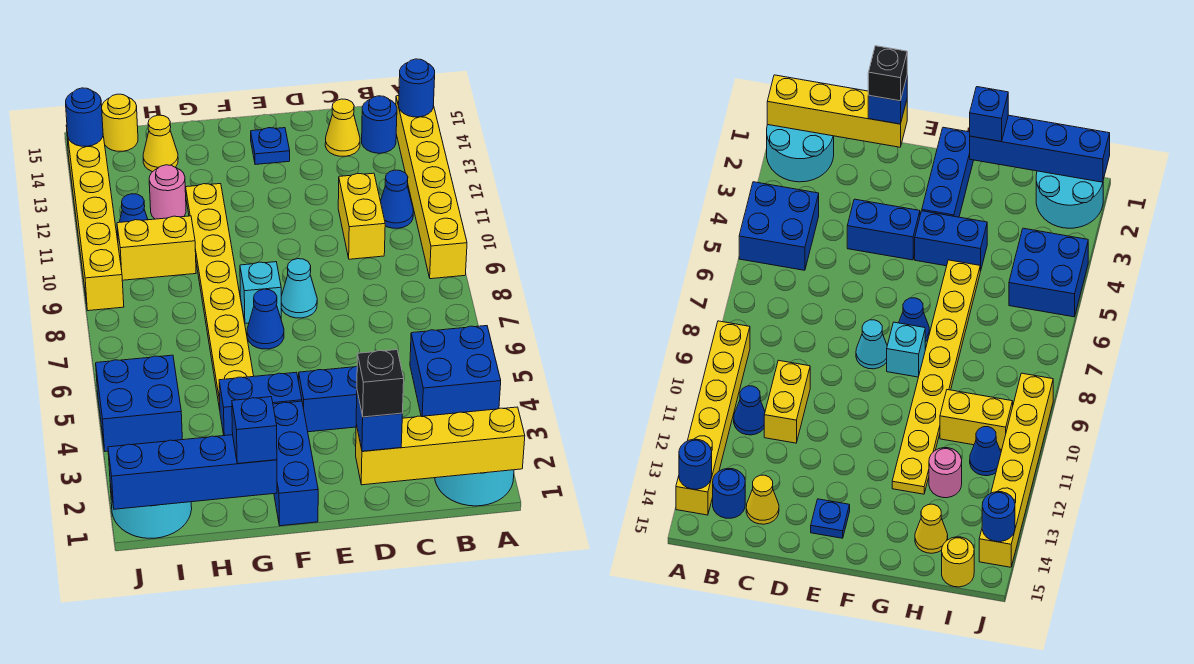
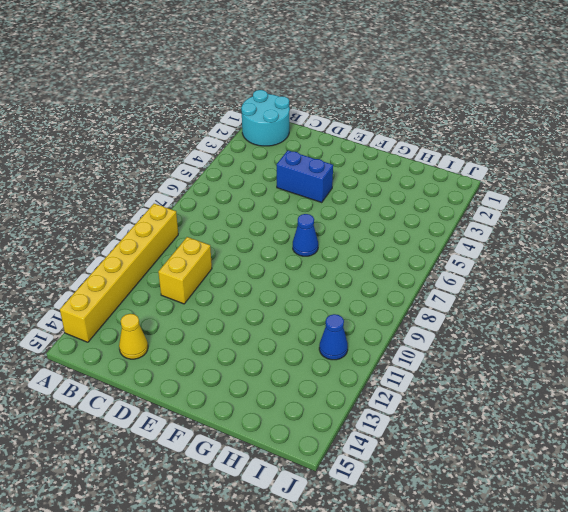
none -> blue 2x2 brick [410,326,501,416]
none -> blue 1x1 cone [380,170,413,228]
none -> blue 1x1 round brick [362,96,397,153]
none -> cyan 1x1 cone [281,259,317,318]

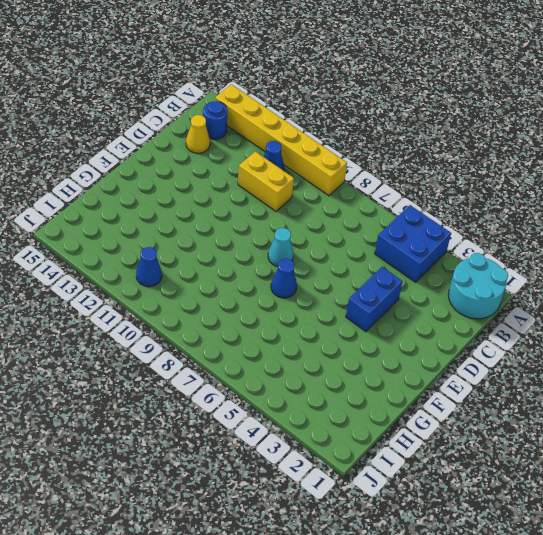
none -> blue 1x1 plate [251,128,290,165]
none -> blue 1x3 brick [273,401,318,526]
none -> blue 1x2 brick [219,372,302,436]
none -> cyan 1x1 brick [240,262,281,323]

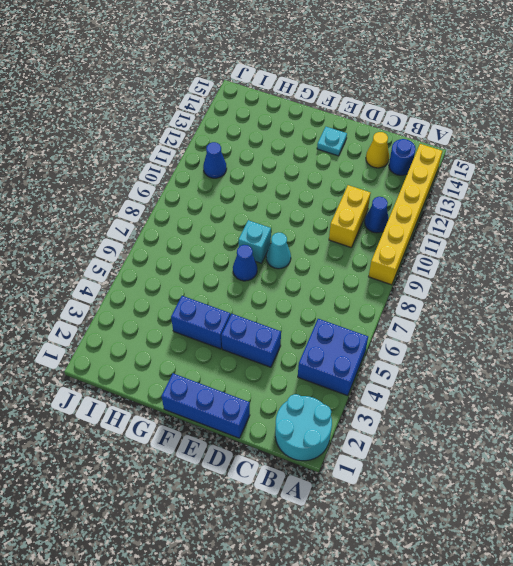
blue 1x3 brick [161,373,250,438] -> blue 1x3 brick turned to [273,401,318,526]
cyan 1x1 plate [317,127,347,156] -> blue 1x1 plate [251,128,290,165]
none -> yellow 1x8 plate [186,184,254,409]
none -> yellow 1x2 brick [117,216,196,280]
none -> pink 1x1 round brick [149,165,186,219]
none -> yellow 1x1 cone [143,115,178,172]

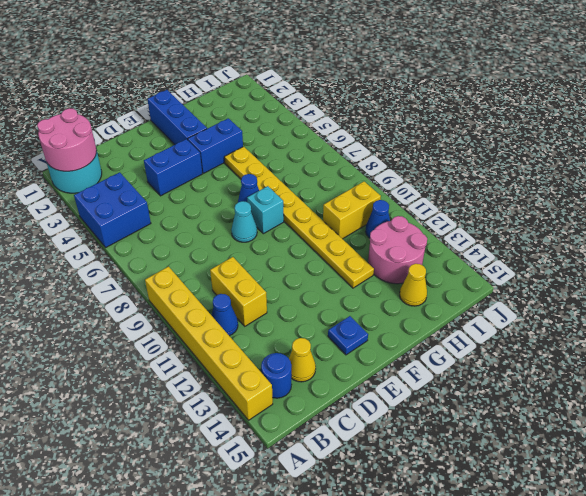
pink 2x2 round brick [37,108,97,171] -> yellow 1x4 brick [356,407,525,485]
pink 2x2 round brick [368,216,427,284] -> pink 1x1 round brick [149,165,186,219]
none -> cyan 2x2 round brick [110,484,192,538]
none -> blue 2x2 brick [96,355,182,452]
none -> yellow 1x1 round brick [102,94,138,151]
none -> yellow 1x6 brick [66,125,124,311]

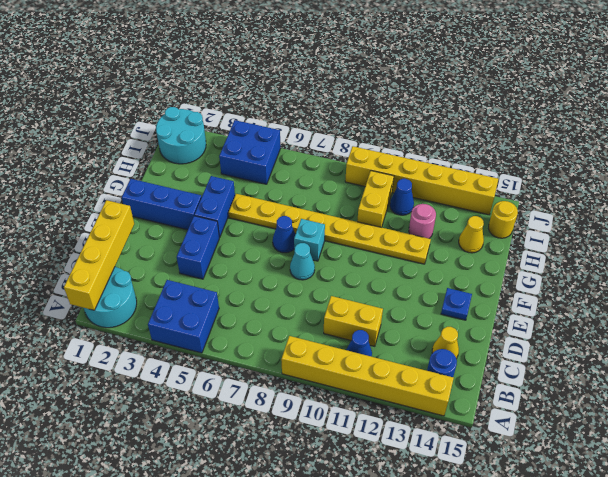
none -> blue 1x1 round brick [399,59,435,117]
none -> blue 1x4 brick [108,435,277,509]
none -> blue 1x1 round brick [66,88,103,146]
none -> blue 1x1 brick [356,392,402,451]

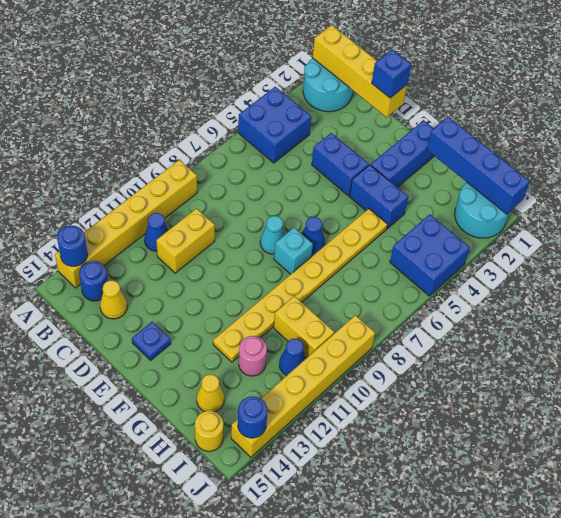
none -> blue 1x1 brick [232,397,277,464]
none -> black 1x1 brick [357,350,404,417]

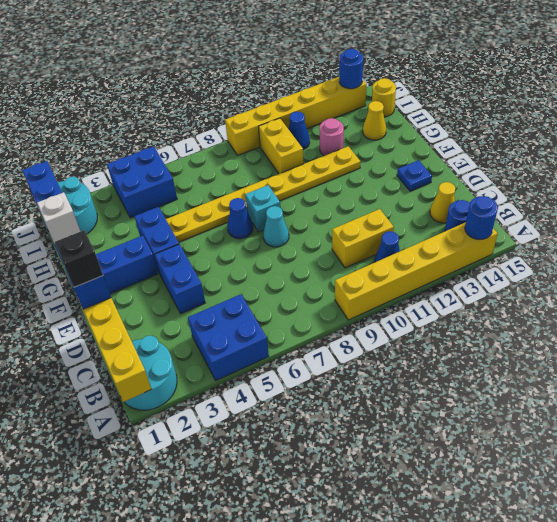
white 1x1 brick [37,192,80,244] -> blue 1x1 brick [232,397,277,464]

